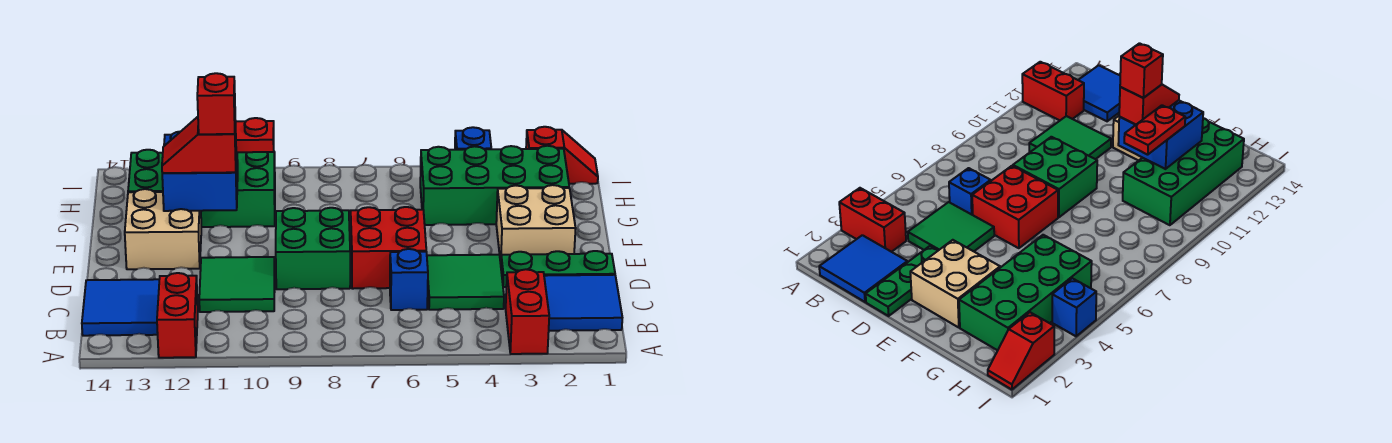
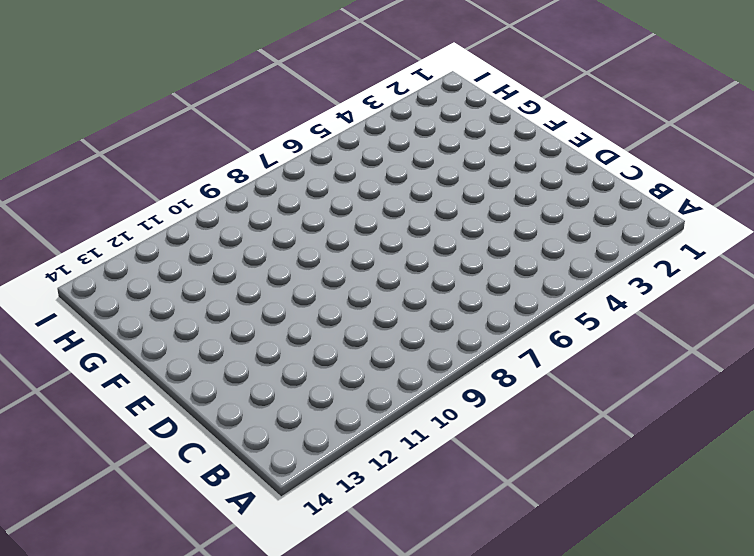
none -> red 1x2 brick [506,269,549,354]
none -> red 1x2 brick [157,273,198,358]
none -> blue 2x2 tile [544,275,622,331]

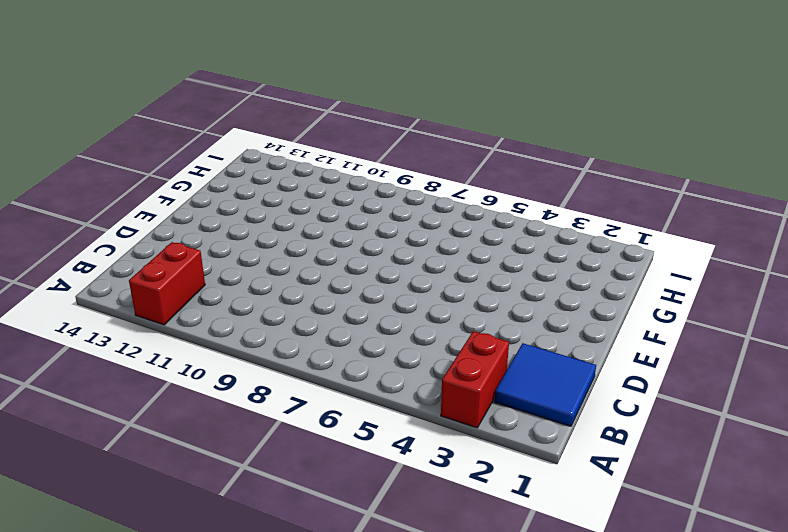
none -> blue 2x2 tile [82,279,159,336]
none -> green 2x2 tile [427,255,504,310]
none -> blue 1x1 brick [390,249,428,310]

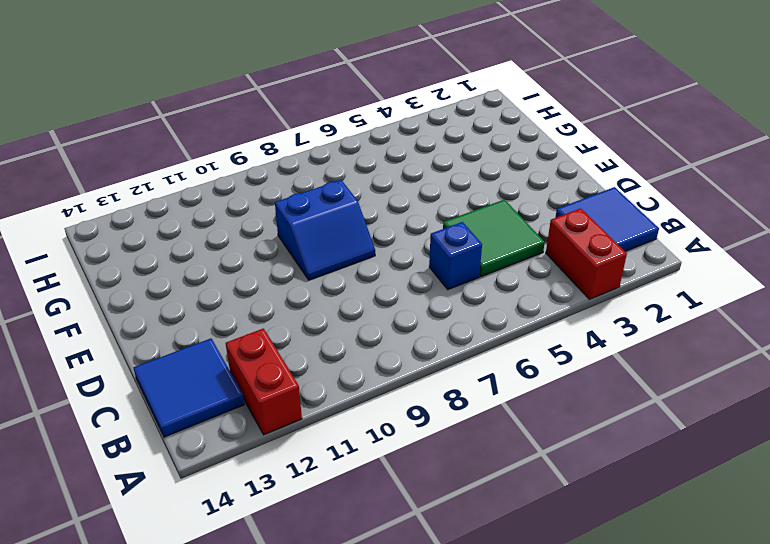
blue 2x2 slope [275,180,375,280] -> green 2x2 brick [276,208,350,289]
none -> green 2x2 tile [199,257,275,312]
none -> green 1x3 plate [501,251,615,287]
none -> red 2x2 brick [351,207,426,289]

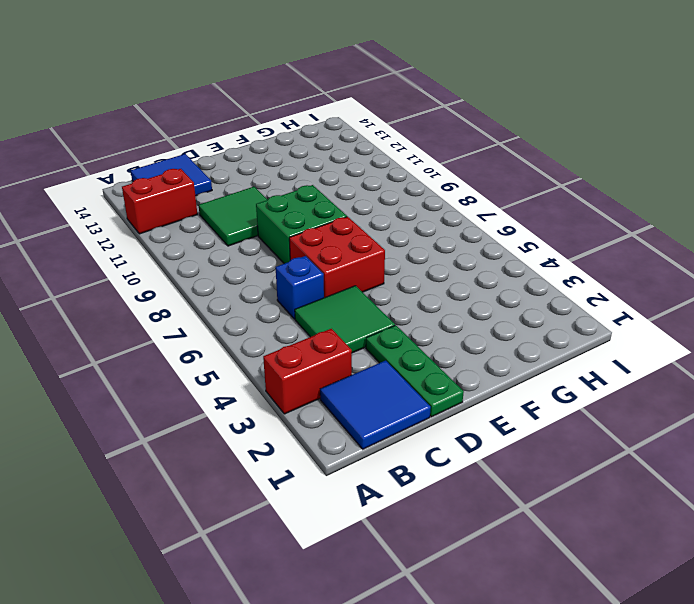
none -> tan 2x2 brick [496,185,576,263]
none -> tan 2x2 brick [125,189,201,269]
none -> green 2x4 brick [420,146,569,225]

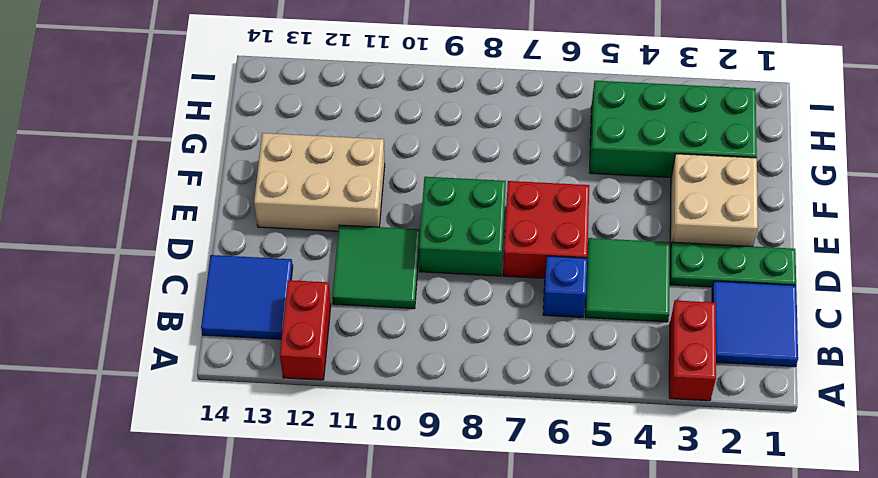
tan 2x3 brick [254,133,385,231] -> tan 2x2 brick [125,189,201,269]
none -> green 2x4 brick [128,150,275,227]
none -> red 1x2 slope [526,127,598,184]
none -> blue 1x1 brick [455,127,491,150]

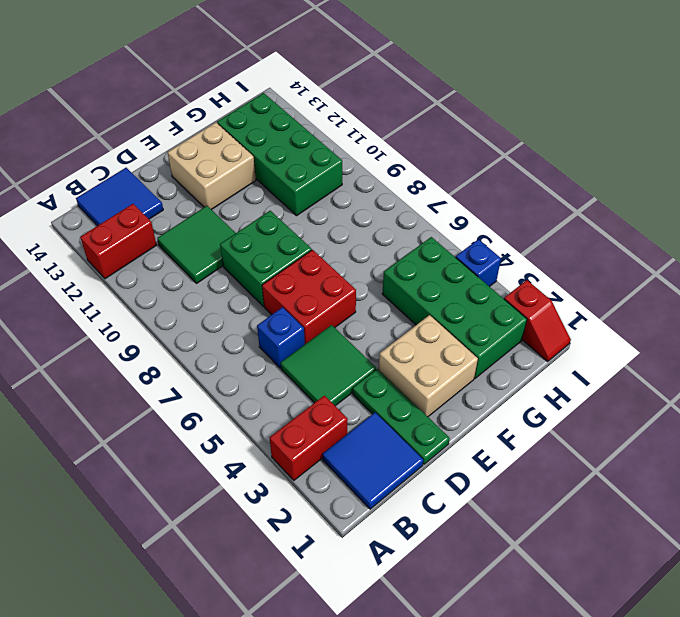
none -> blue 2x2 brick [162,132,238,211]
none -> red 1x2 slope [162,117,236,173]
none -> red 1x2 plate [236,118,274,152]

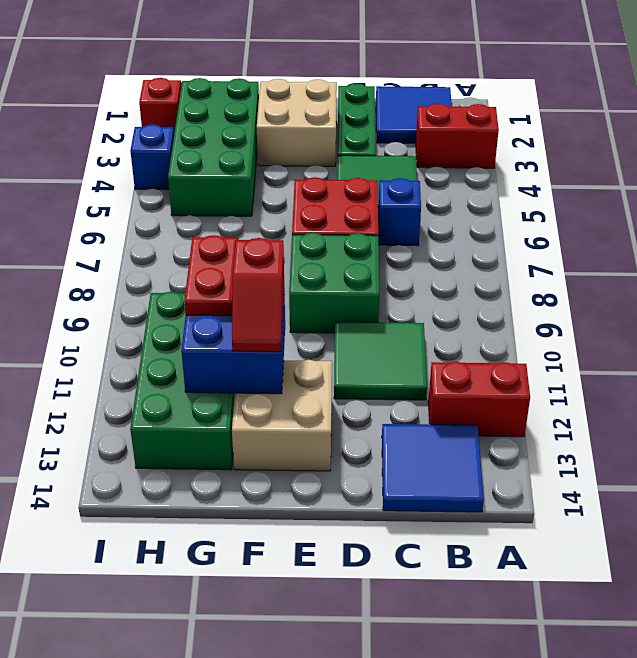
none -> red 1x1 brick [197,73,235,134]

